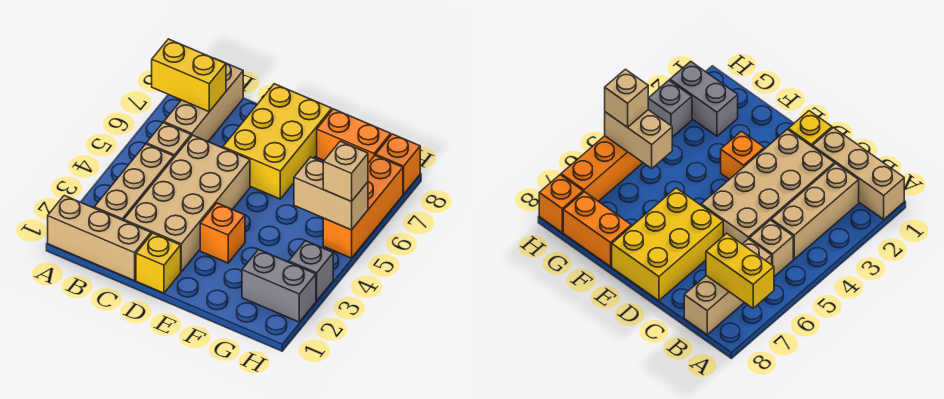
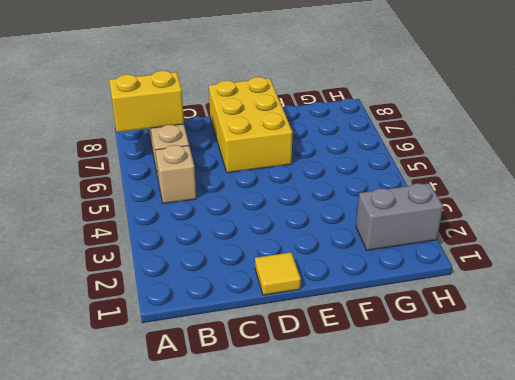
yellow 1x1 tile [255,252,301,295] -> yellow 1x1 brick [136,233,181,293]
none -> tan 1x3 brick [48,195,151,281]
none -> tan 1x3 brick [94,144,174,221]
none -> tan 2x4 brick [124,135,250,272]

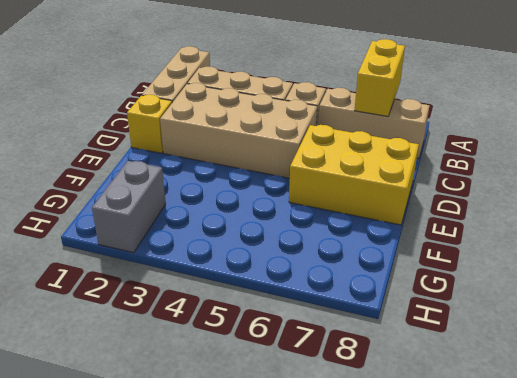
none -> orange 1x1 brick [200,203,245,263]
none -> orange 1x2 brick [317,109,391,163]
none -> grey 1x1 brick [289,241,333,301]

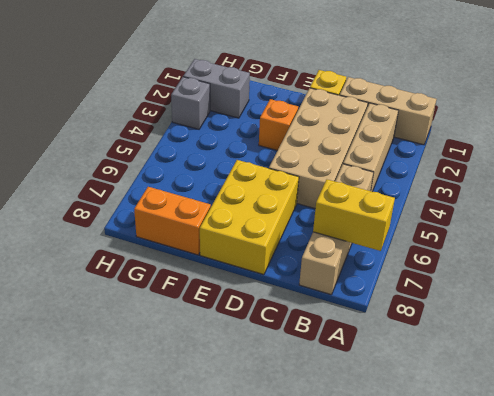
none -> orange 1x3 brick [323,155,403,258]
none -> orange 1x1 brick [376,134,420,194]
none -> tan 1x2 brick [294,157,368,230]

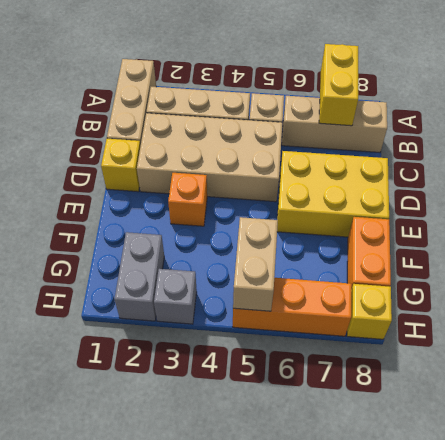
yellow 1x1 brick [347,284,392,339] -> orange 1x1 brick [376,134,420,194]
none -> tan 1x1 brick [323,141,368,202]

